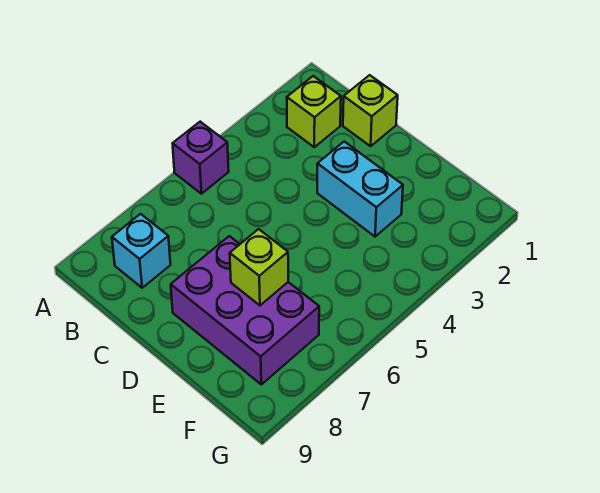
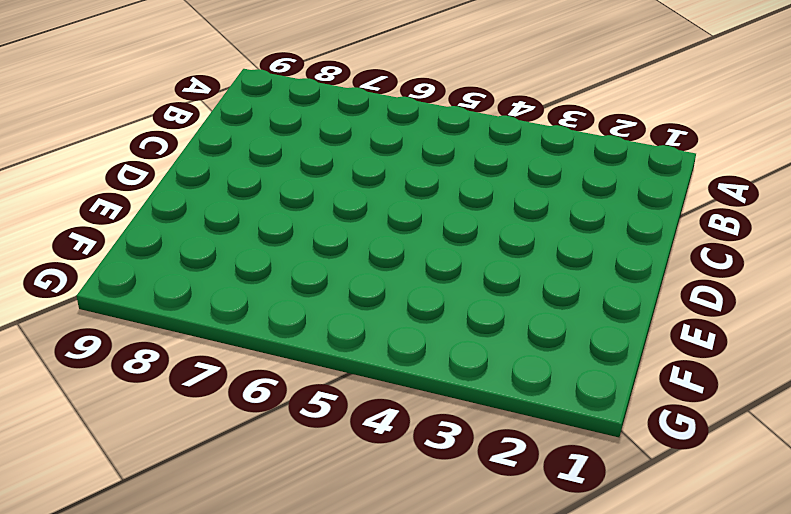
none -> purple 1x1 brick [173,122,229,194]
none -> lime 1x1 brick [287,76,341,147]

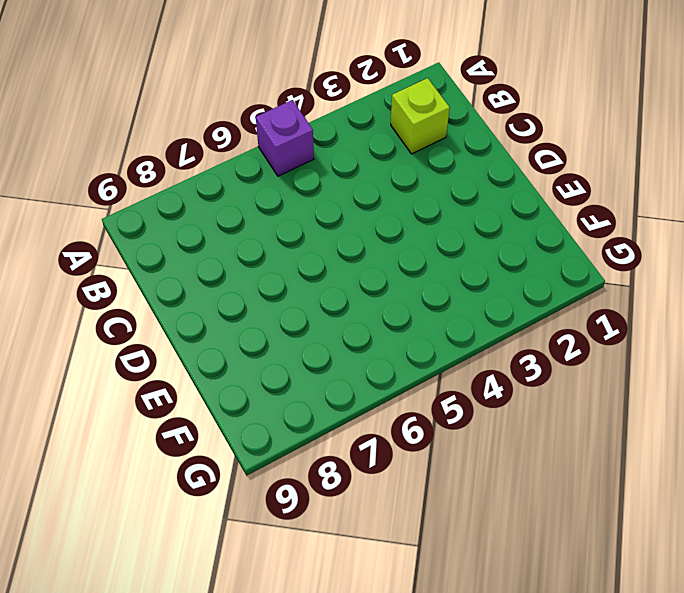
none -> cyan 1x1 brick [112,214,171,288]
none -> lime 1x1 brick [343,75,398,146]

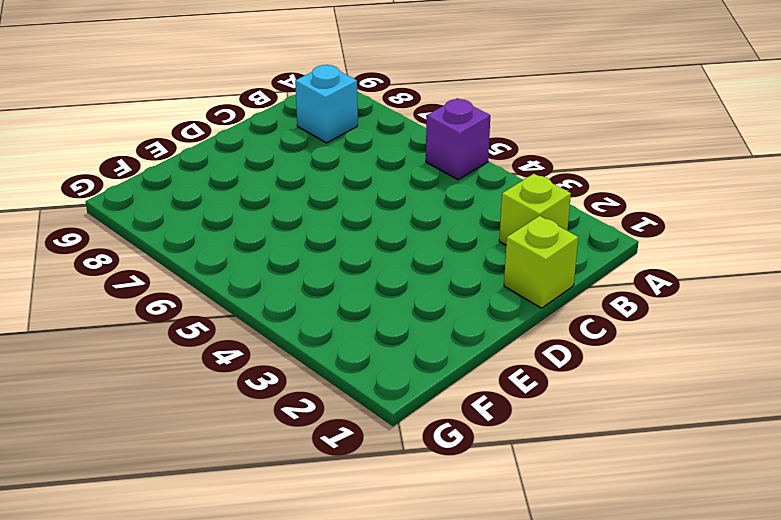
none -> cyan 1x2 brick [317,142,403,237]
none -> purple 2x3 brick [171,236,319,384]

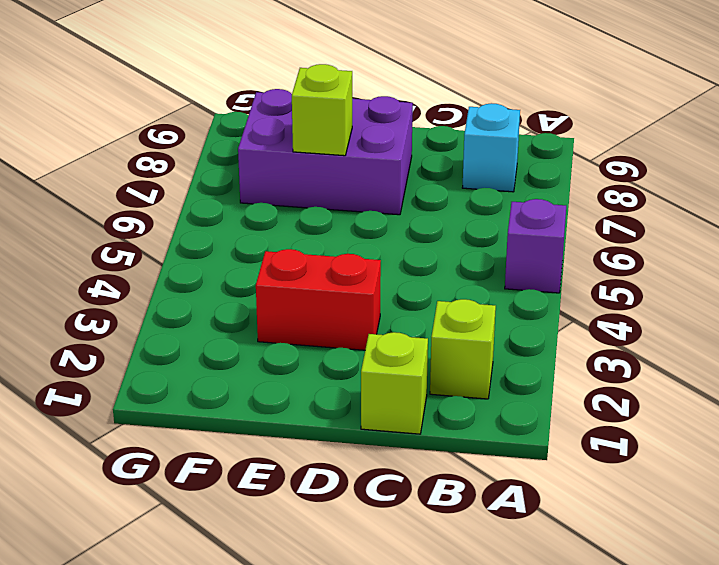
red 1x2 brick [256,249,381,350] -> cyan 1x2 brick [317,142,403,237]

